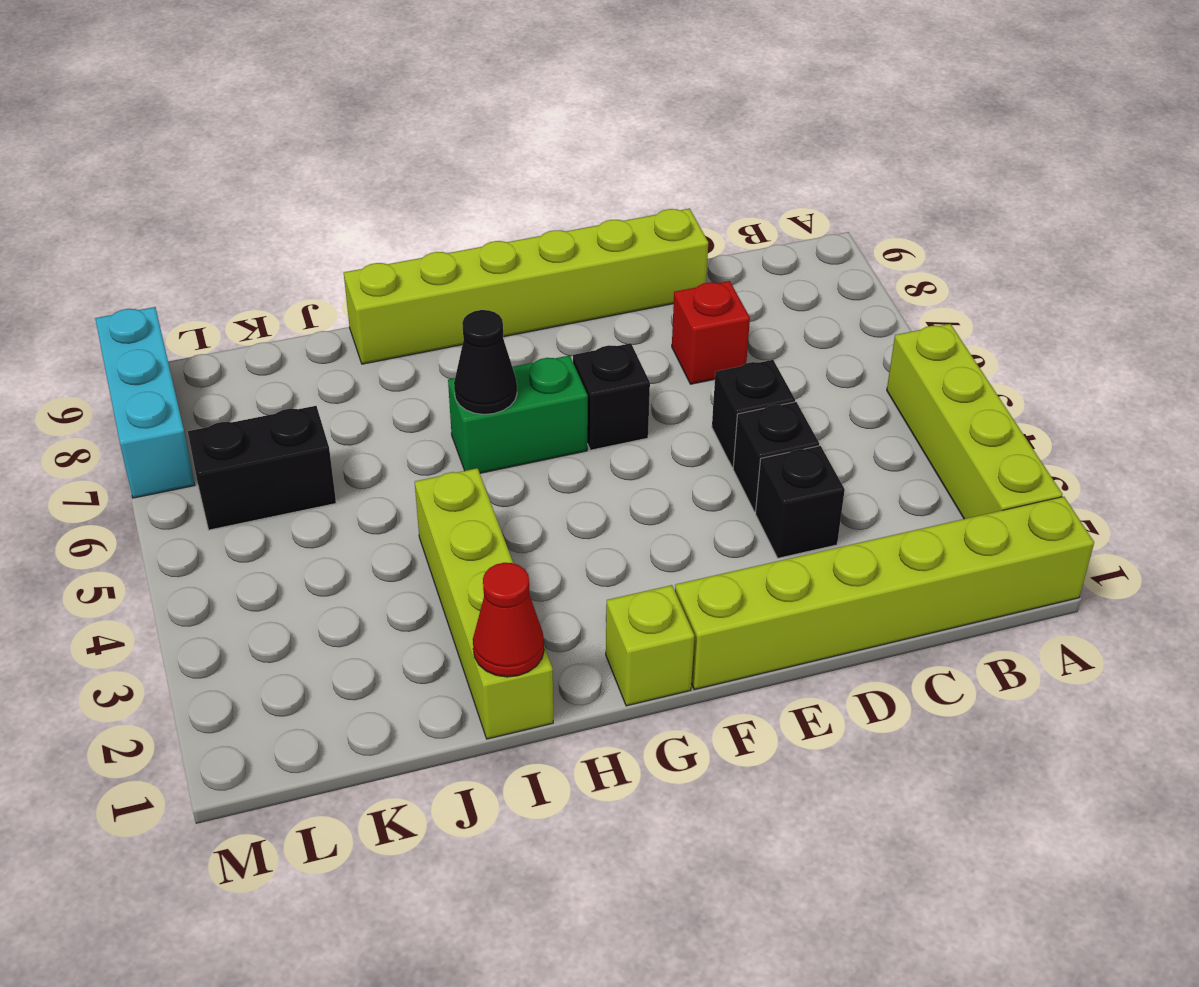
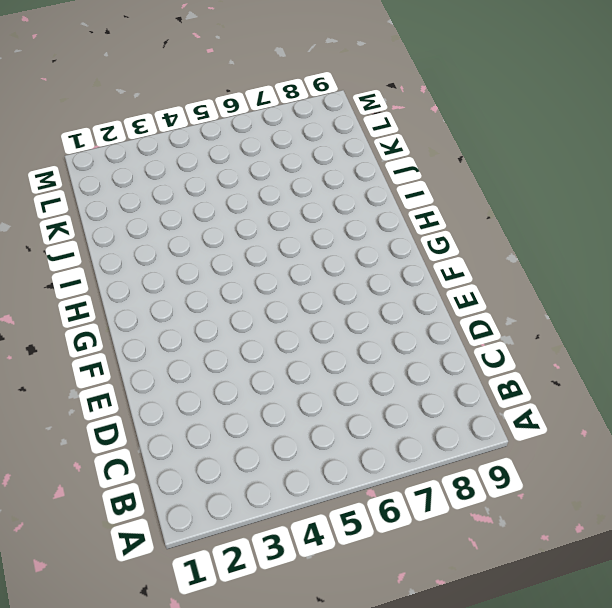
none -> lime 1x6 brick [675,497,1094,690]
none -> lime 1x4 brick [887,324,1063,519]
none -> black 1x1 brick [755,446,845,558]

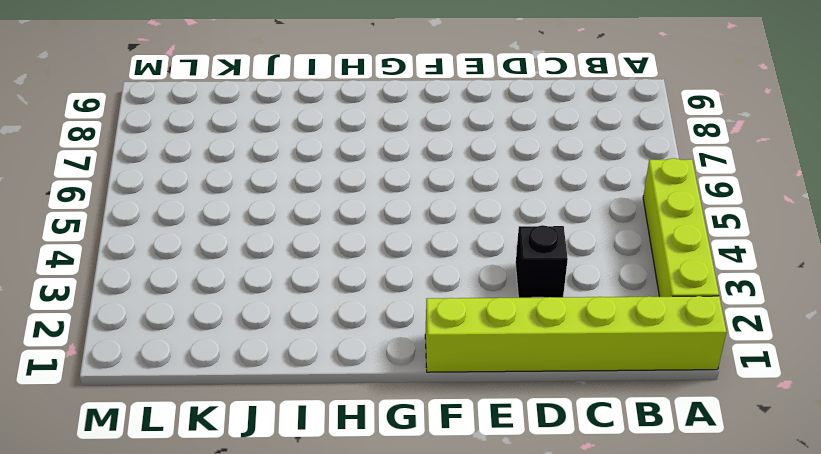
none -> black 1x1 brick [733,402,819,512]
none -> black 1x1 brick [712,360,795,468]
none -> red 1x1 brick [672,281,750,384]

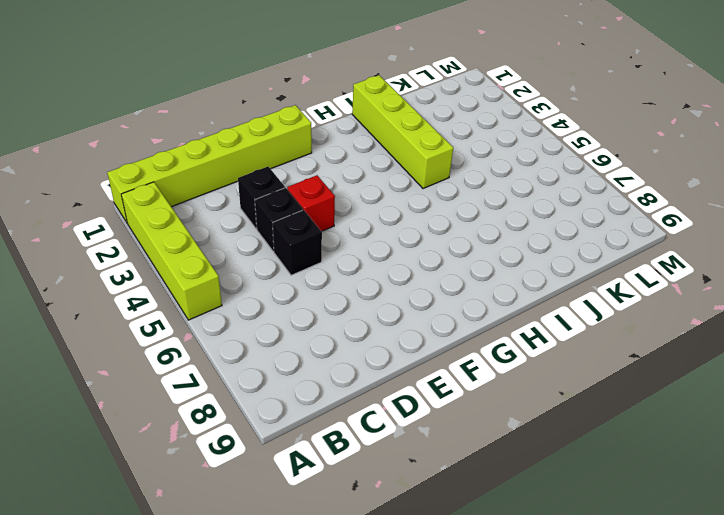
red 1x1 brick [287,175,335,231] -> red 1x1 brick moved to [672,281,750,384]
none -> lime 1x6 brick [344,209,708,364]
none -> black 1x1 brick [573,343,650,450]
none -> lime 1x1 brick [606,585,694,706]

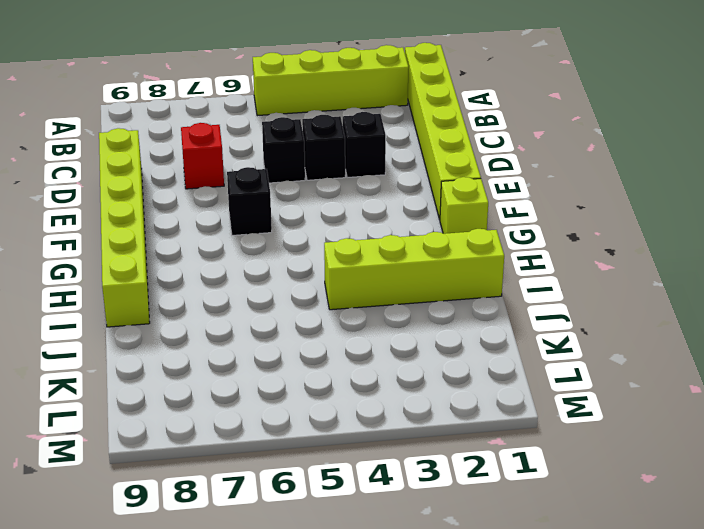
none -> green 1x2 brick [448,355,588,473]
none -> black 1x2 brick [188,406,336,530]
none -> cyan 1x3 brick [95,307,195,498]

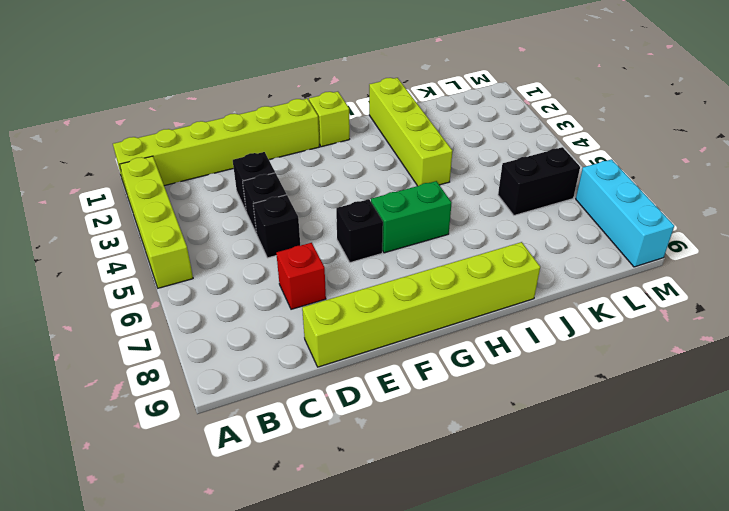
none -> black 1x1 cone [454,310,517,414]
none -> red 1x1 cone [473,563,544,677]

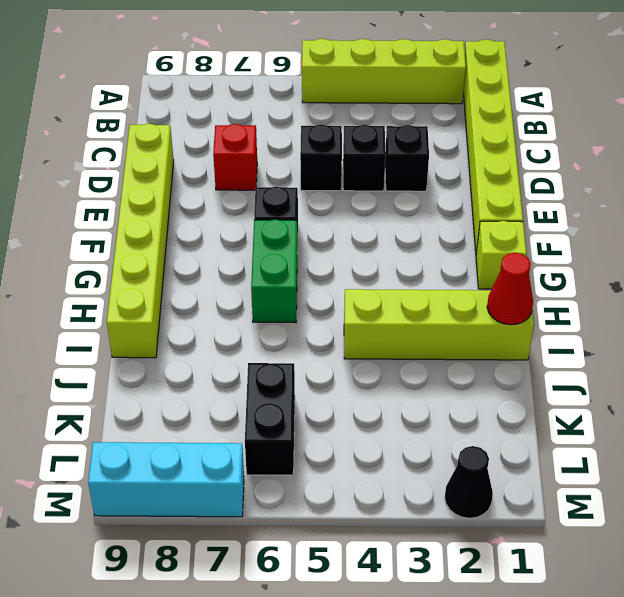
black 1x1 cone [445,446,493,518] -> black 1x1 cone moved to [454,310,517,414]

